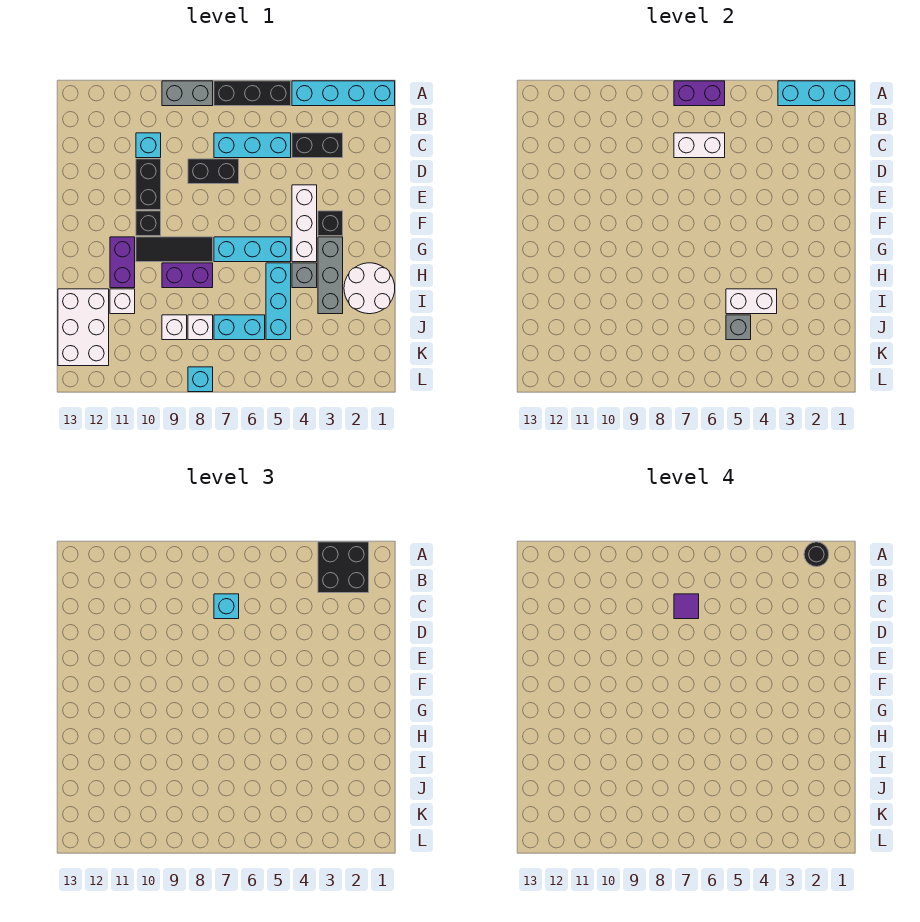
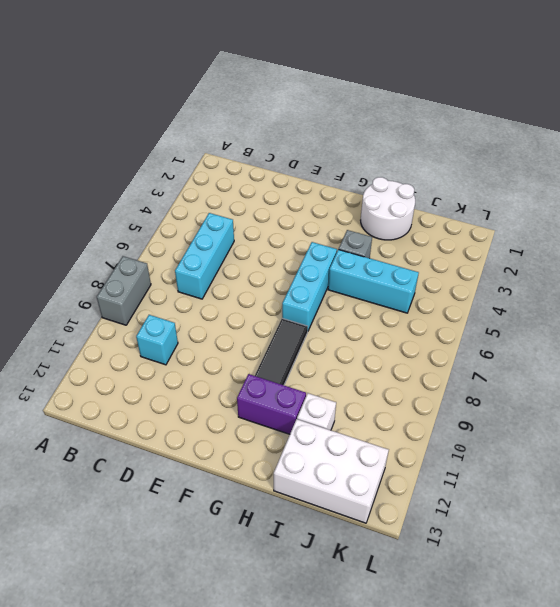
none -> cyan 1x4 brick [292,81,395,106]
none -> black 1x3 brick [214,81,291,106]
none -> black 1x2 brick [292,133,343,158]
none -> black 1x2 brick [188,159,239,184]

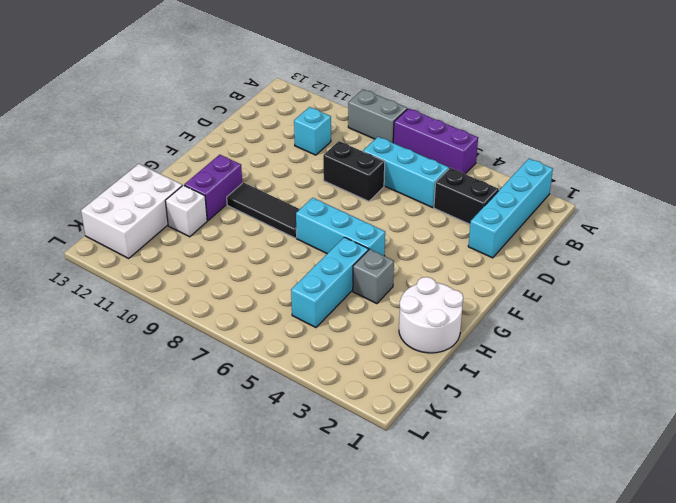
cyan 1x4 brick [468,159,553,258] -> cyan 1x4 brick turned to [292,81,395,106]
purple 1x3 brick [393,108,478,174] -> black 1x3 brick [214,81,291,106]
none -> black 1x2 brick [136,159,161,210]
none -> white 1x3 brick [292,185,317,262]
none -> black 1x1 brick [318,211,343,236]
none -> black 1x1 brick [136,211,161,236]

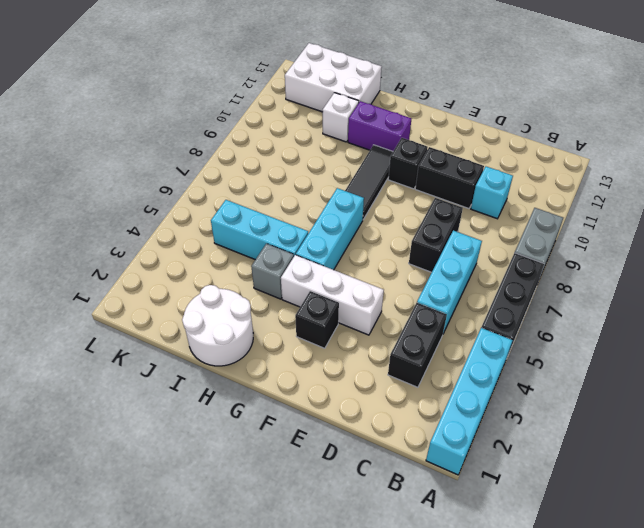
none -> grey 1x3 brick [318,237,343,314]
none -> purple 1x2 brick [162,263,213,288]
none -> cyan 1x2 brick [214,315,265,340]
none -> white 1x1 brick [188,315,213,340]

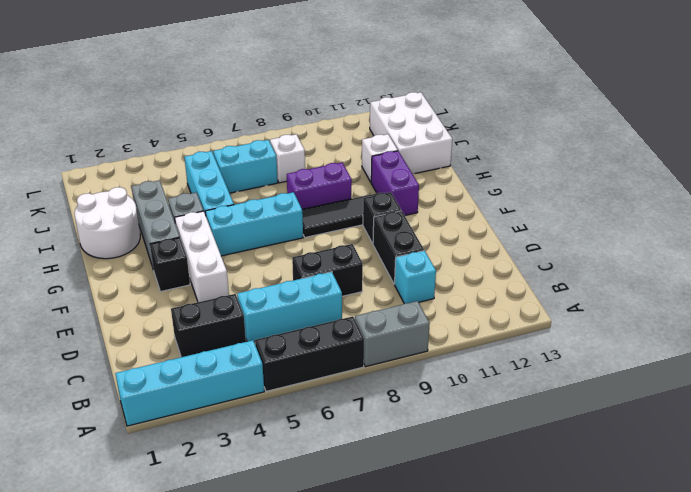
none -> white 1x1 brick [162,315,187,340]
none -> cyan 1x1 brick [188,367,213,392]
none -> cyan 1x3 brick [778,81,855,106]
none -> purple 1x2 brick [674,81,725,106]

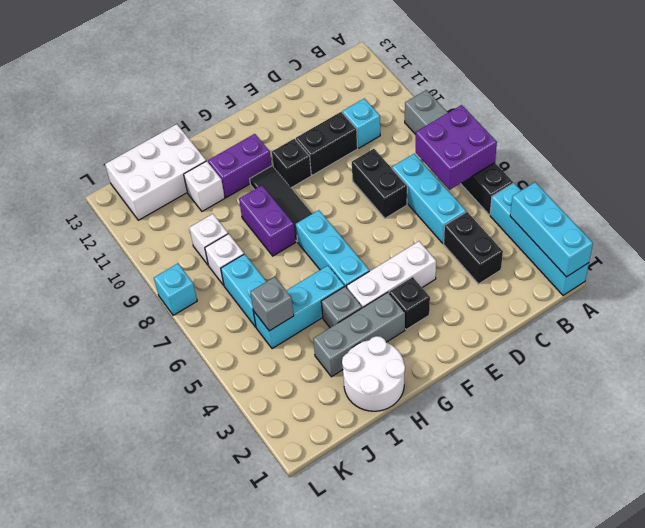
purple 2x2 brick [416,105,497,190] -> purple 1x2 brick [674,81,725,106]
none -> white 1x2 brick [674,133,725,158]
none -> white 1x2 brick [726,289,777,314]
none -> black 2x2 brick [318,542,369,593]
none -> cyan 1x1 brick [214,594,239,619]

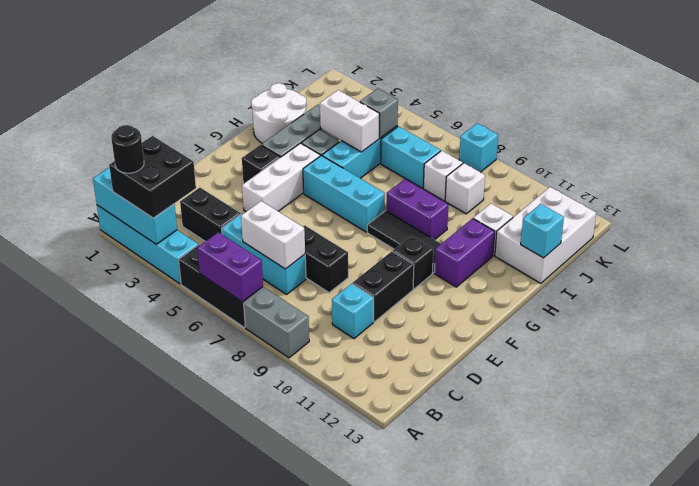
cyan 1x1 brick [521,204,564,258] -> cyan 1x1 brick moved to [214,594,239,619]
none -> purple 1x1 tile [674,594,699,619]

